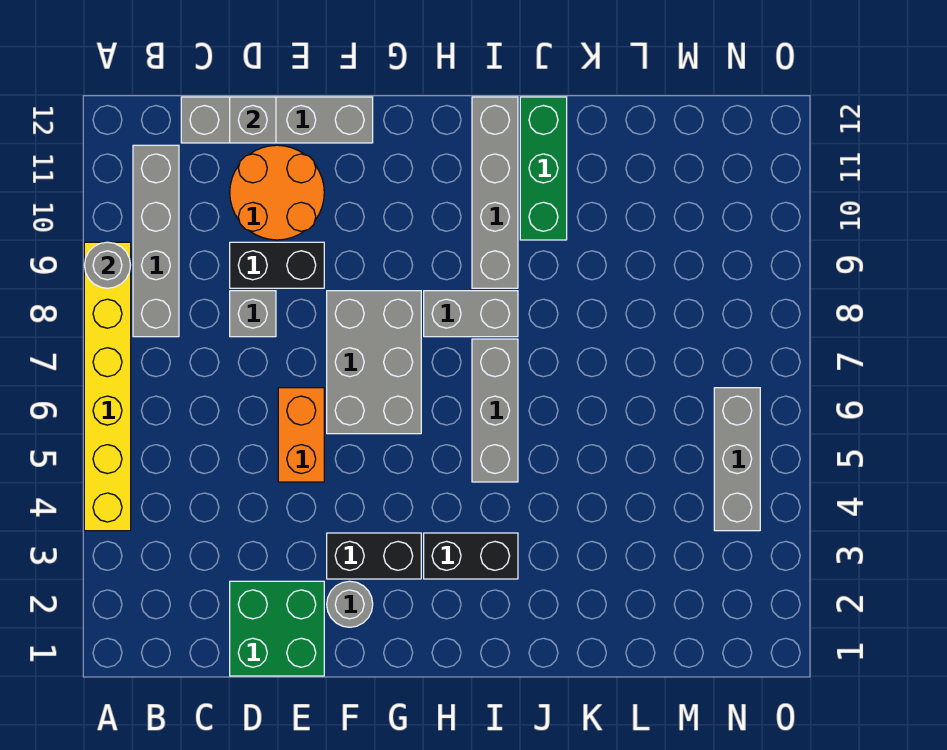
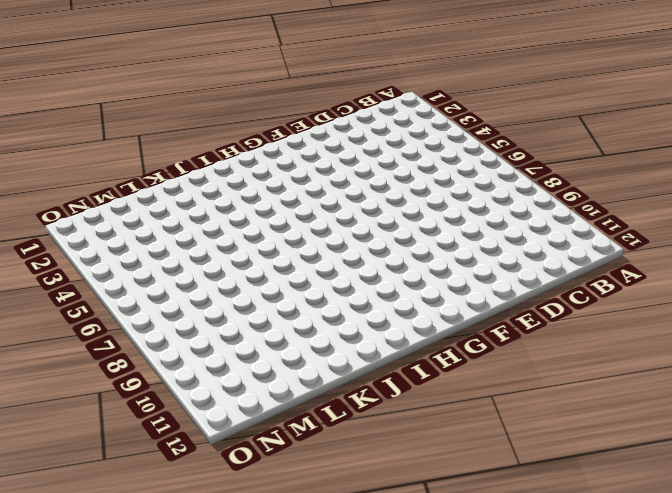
none -> yellow 1x6 brick [84,242,131,531]
none -> grey 1x4 brick [133,145,179,337]
none -> grey 1x4 brick [181,97,373,143]

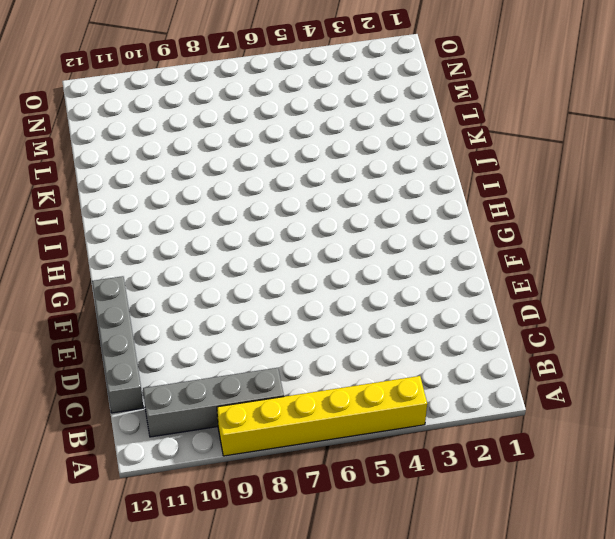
none -> green 2x2 brick [230,581,324,676]
none -> grey 1x1 brick [230,291,276,337]
none -> black 1x2 brick [230,242,324,288]

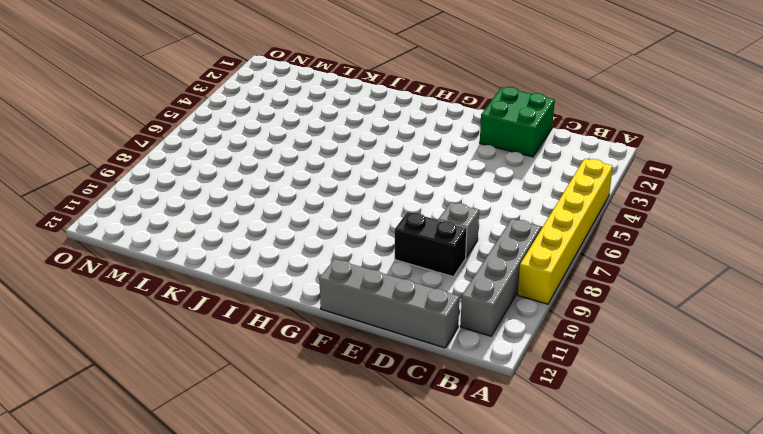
none -> orange 2x2 round brick [230,145,324,240]
none -> orange 1x2 brick [278,388,324,482]
none -> grey 1x1 round brick [327,581,373,627]

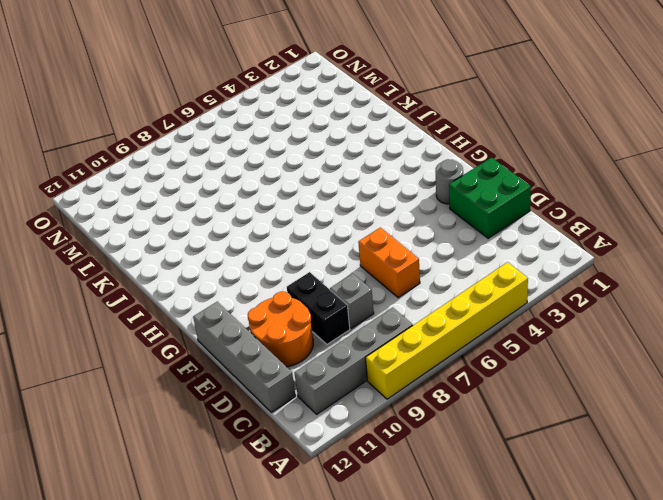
orange 1x2 brick [358,228,420,298] -> orange 1x2 brick turned to [278,388,324,482]
none -> black 1x2 brick [327,533,421,579]
none -> grey 2x3 brick [327,291,421,434]
none -> black 1x2 brick [424,533,518,579]

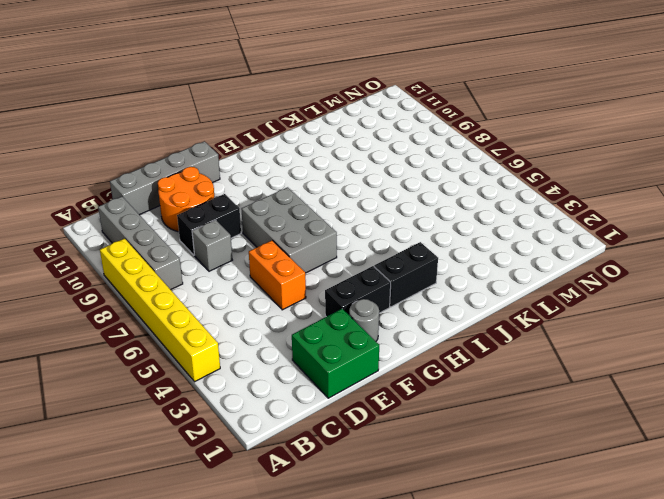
none -> grey 1x2 brick [424,291,518,337]
none -> grey 1x3 brick [472,339,518,482]
none -> grey 1x4 brick [472,97,518,288]

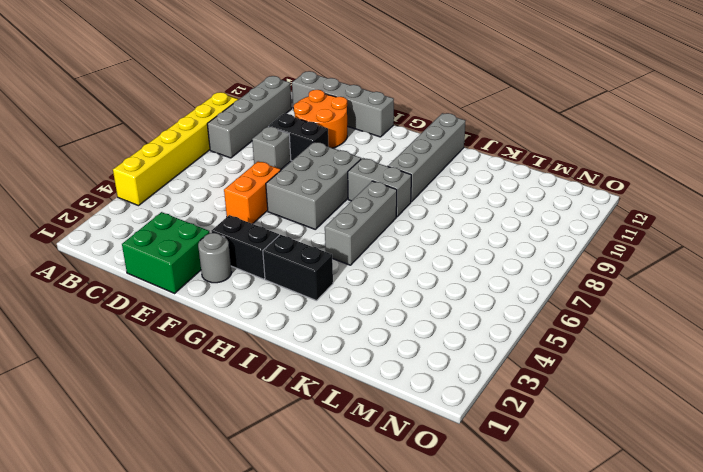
none -> green 1x3 brick [520,97,567,240]
none -> grey 1x3 brick [714,388,760,531]
none -> grey 1x1 round brick [84,242,131,288]

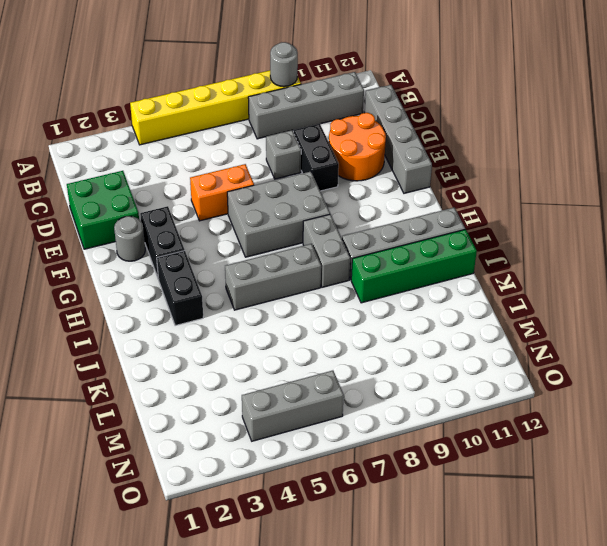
green 1x4 brick [351,229,477,303] -> green 1x3 brick [520,97,567,240]
none -> grey 1x1 brick [230,97,276,143]

